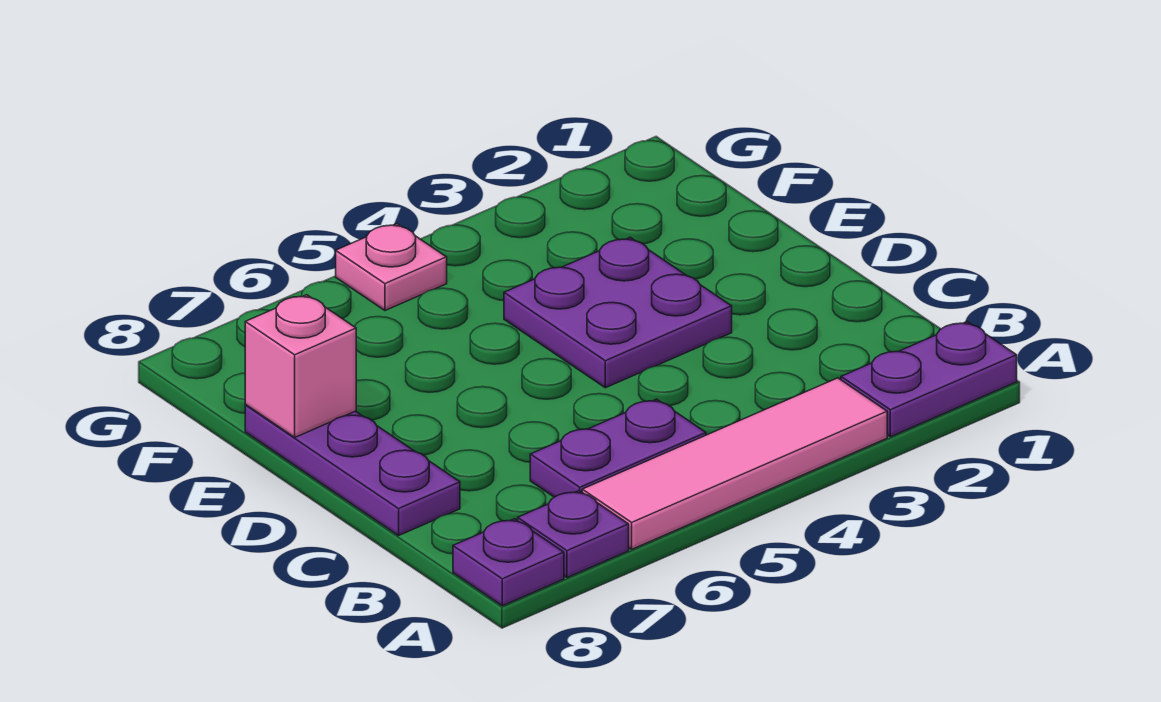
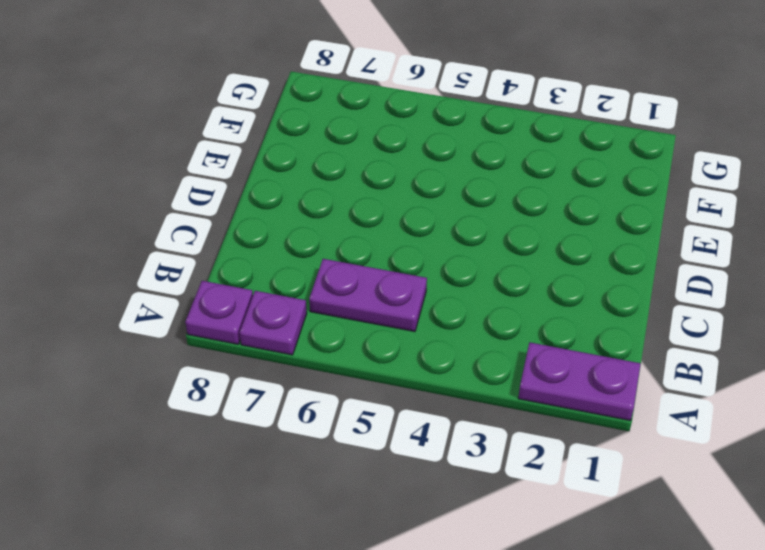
none -> pink 1x4 tile [582,378,887,549]
none -> purple 1x3 plate [245,405,460,536]

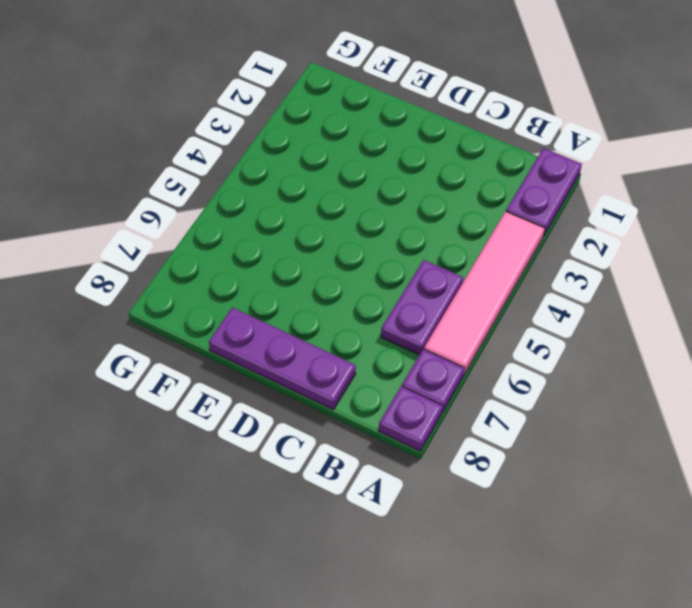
none -> purple 2x2 plate [504,237,732,388]
none -> pink 1x1 plate [336,224,447,310]

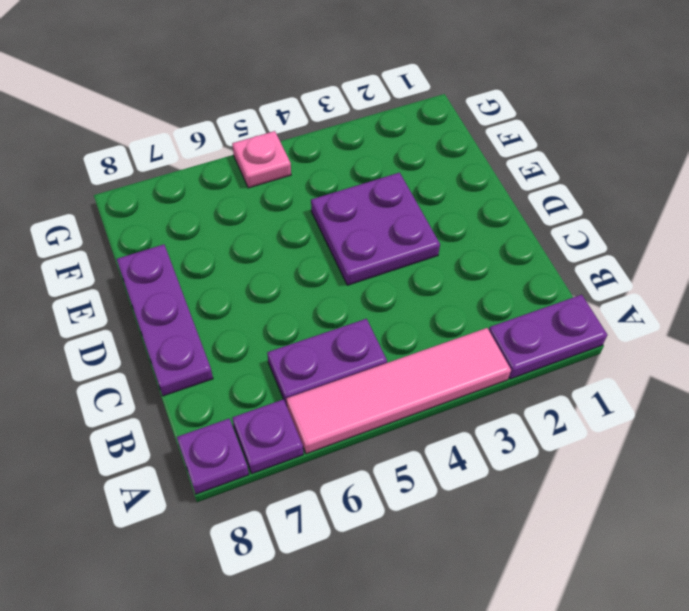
none -> pink 1x1 brick [245,295,356,437]

